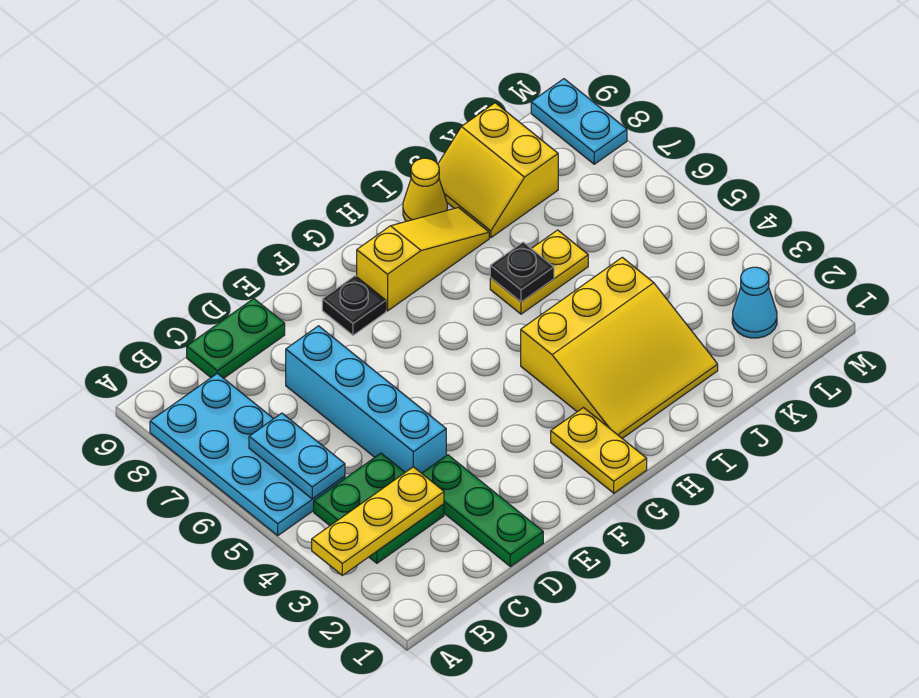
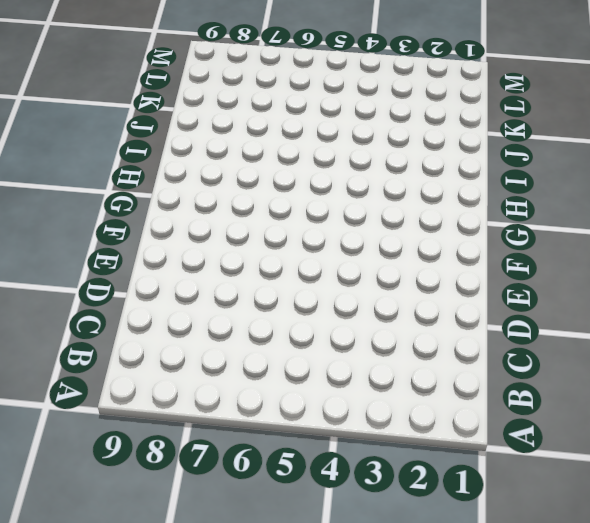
none -> cyan 2x4 plate [150,373,345,536]
none -> green 2x2 plate [314,453,444,563]
none -> green 1x2 plate [187,299,285,378]

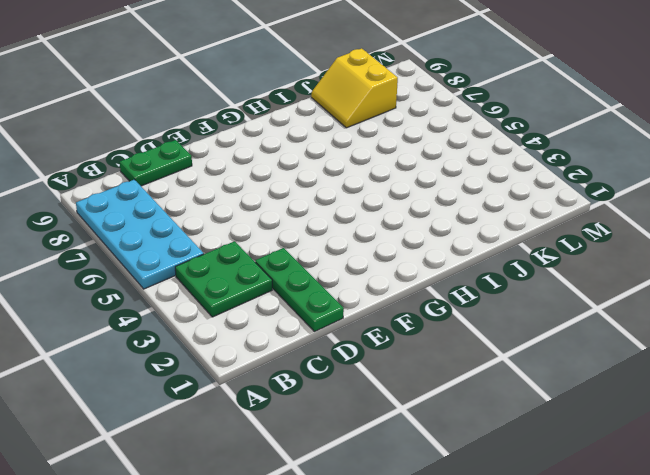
none -> cyan 1x4 brick [286,326,446,473]
none -> black 1x1 plate [322,276,386,335]
none -> yellow 1x2 plate [551,408,647,493]

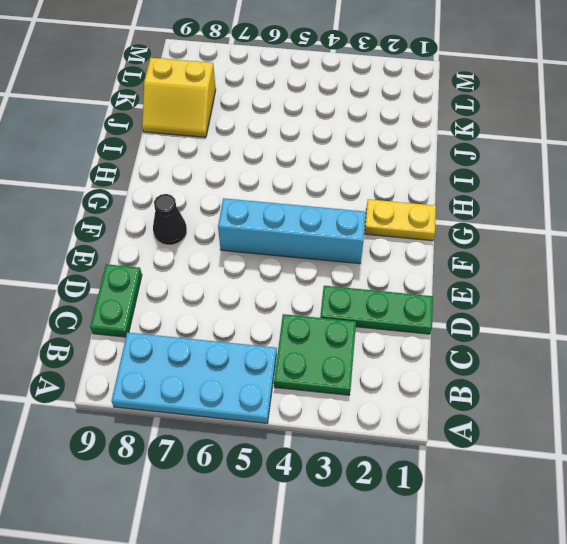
cyan 1x4 brick [218,198,366,264] -> cyan 1x4 brick moved to [286,326,446,473]
black 1x1 cone [153,194,187,245] -> black 1x1 plate [322,276,386,335]
none -> yellow 1x3 slope [357,208,489,311]
none -> yellow 3x3 slope [521,257,718,438]
none -> yellow 1x2 plate [490,230,588,314]

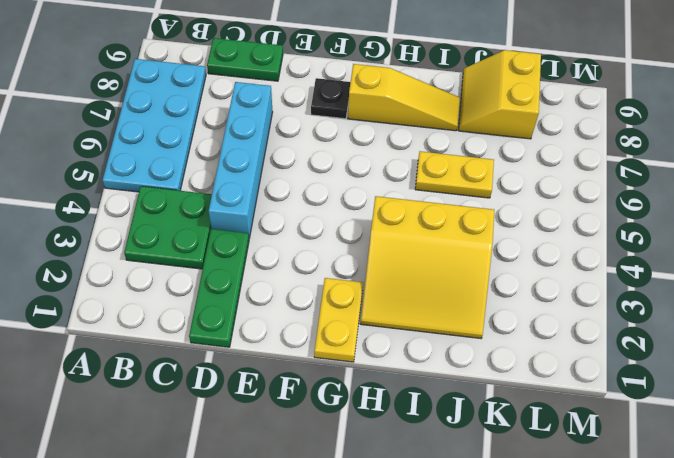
none -> yellow 1x1 cone [403,158,447,221]
none -> cyan 1x1 cone [732,267,777,338]
none -> cyan 1x2 plate [531,79,627,164]

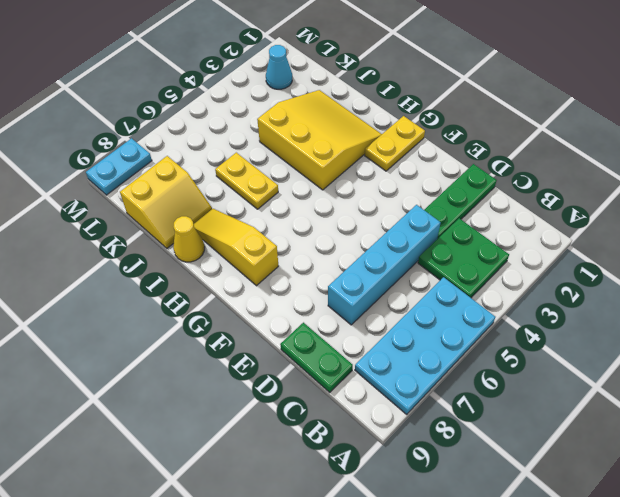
none -> black 1x1 plate [322,276,386,335]
none -> yellow 1x3 plate [312,467,444,575]
none -> cyan 1x2 plate [249,413,345,499]

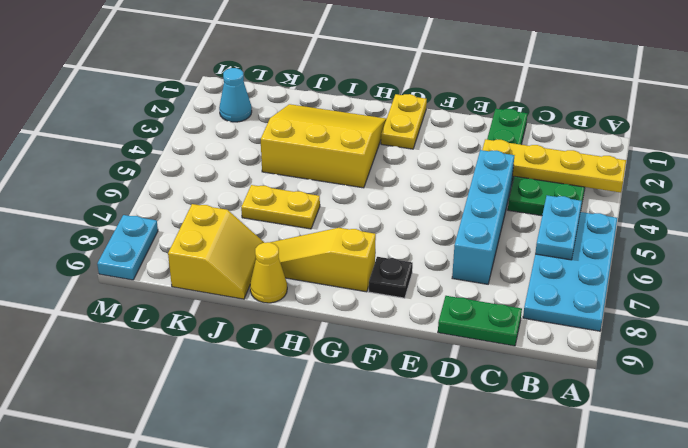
yellow 1x4 plate [482,139,626,193] -> yellow 1x3 plate [312,467,444,575]
none -> black 1x1 plate [490,242,554,302]

